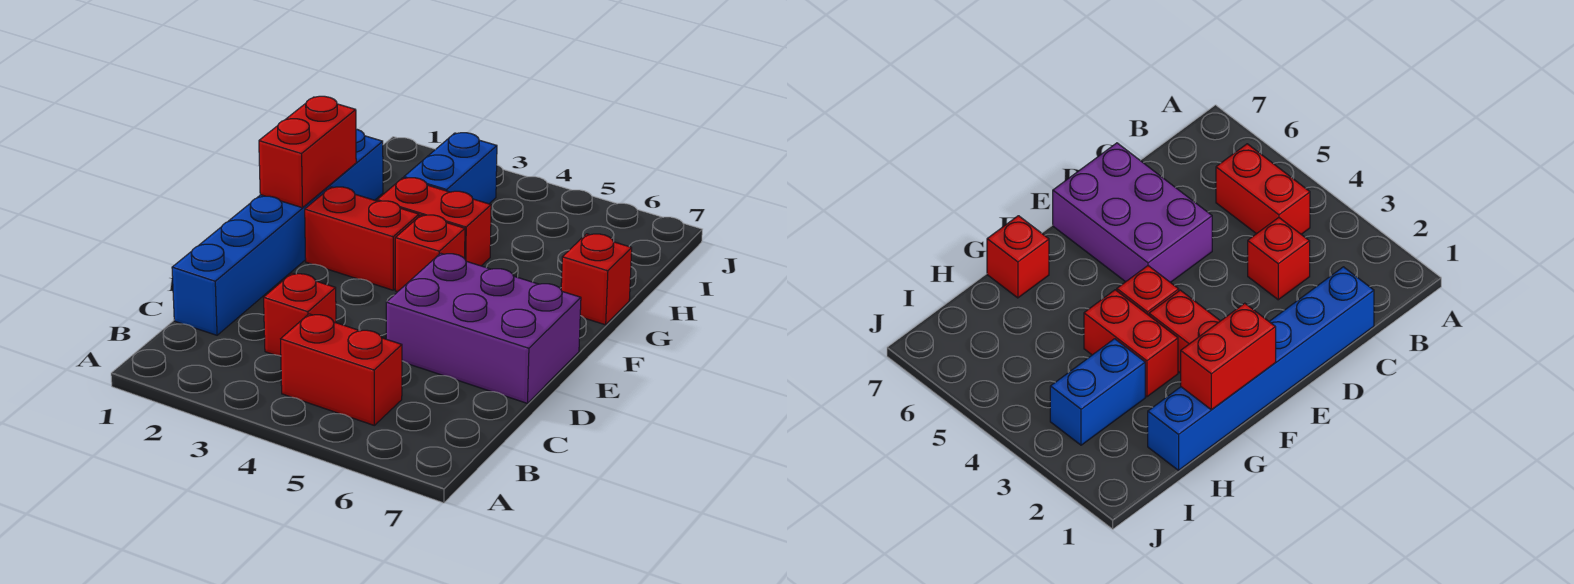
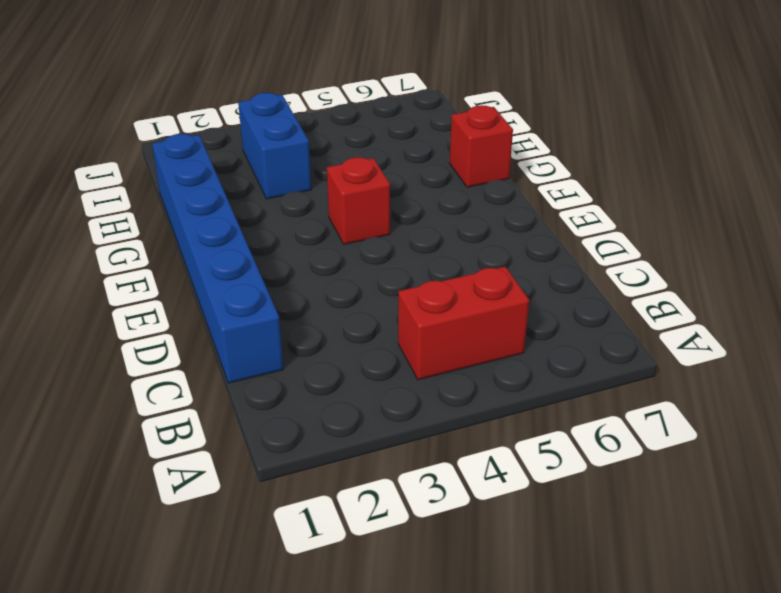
none -> red 1x1 brick [264,273,336,356]
none -> purple 2x3 brick [386,253,581,403]

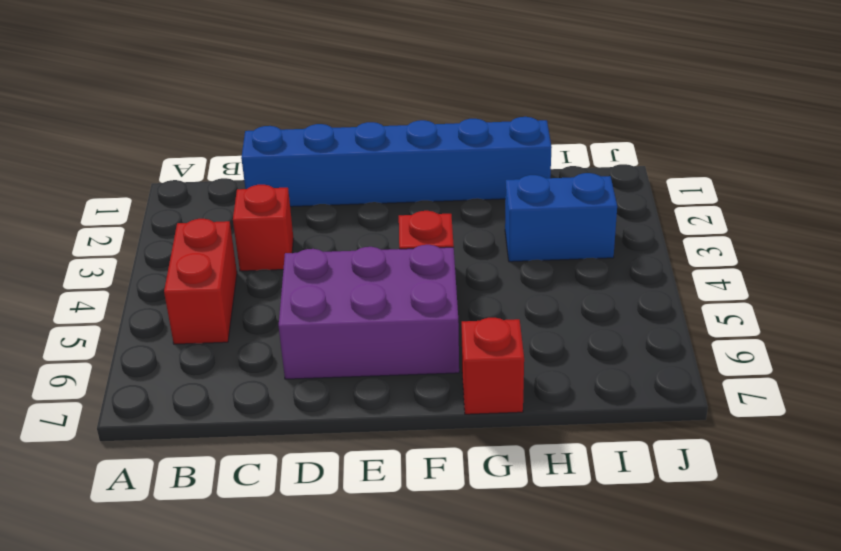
purple 2x3 brick [279,245,459,379] -> purple 2x3 brick turned to [386,253,581,403]
none -> red 1x2 brick [305,187,419,290]
none -> red 1x2 brick [377,178,491,266]

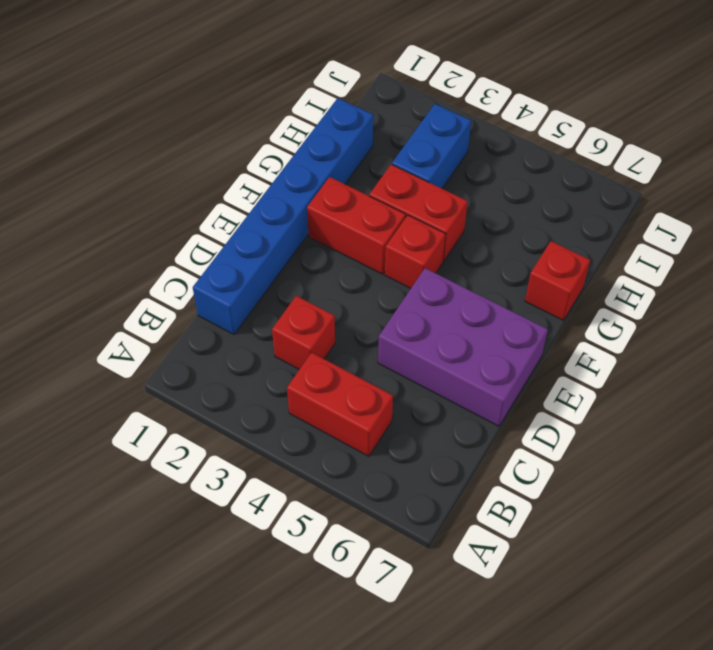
none -> red 1x2 brick [259,96,356,208]

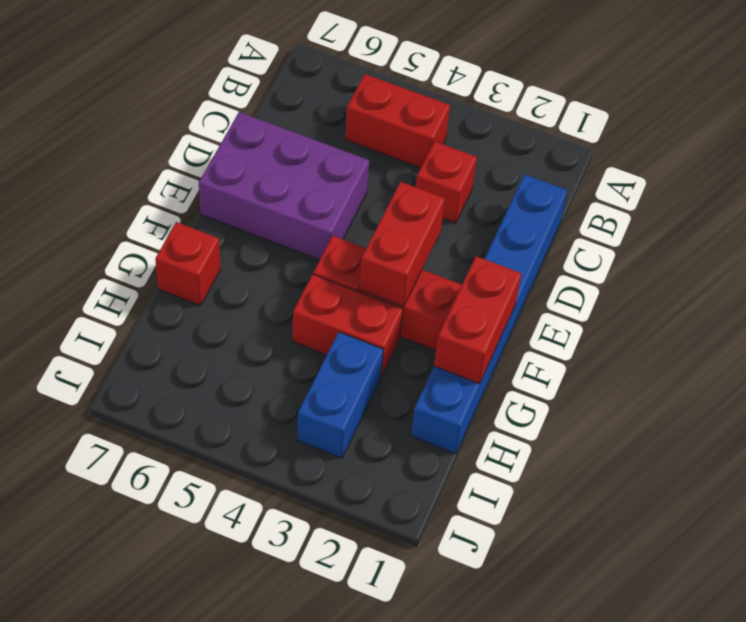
red 1x2 brick [360,182,445,307] -> none

